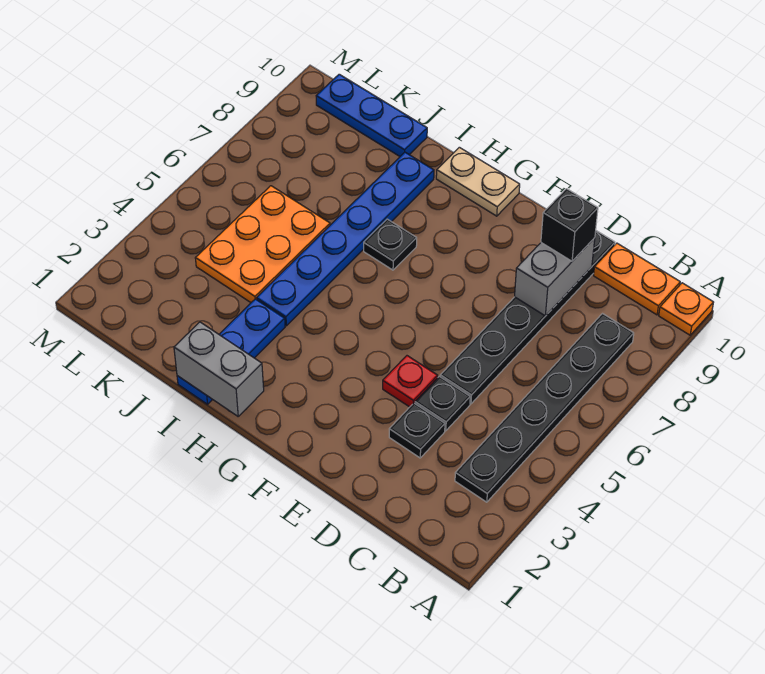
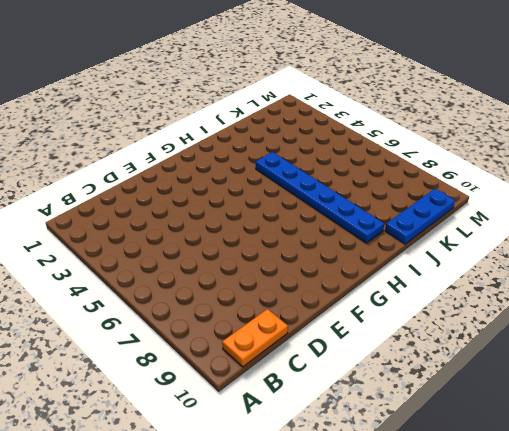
none -> orange 1x1 plate [659,283,714,335]
none -> black 1x6 plate [455,314,634,502]
none -> black 1x1 plate [389,403,445,458]

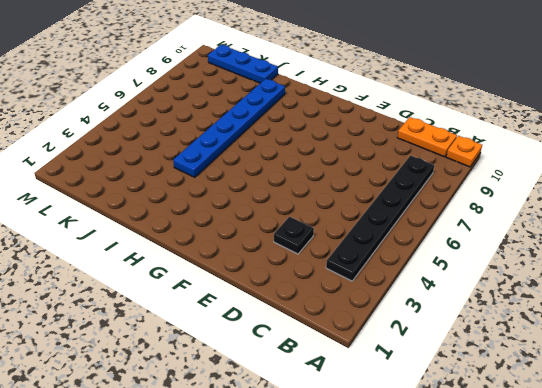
none -> black 1x1 plate [415,376,470,431]
none -> black 1x6 plate [440,231,615,404]
none -> red 1x1 plate [383,356,438,407]

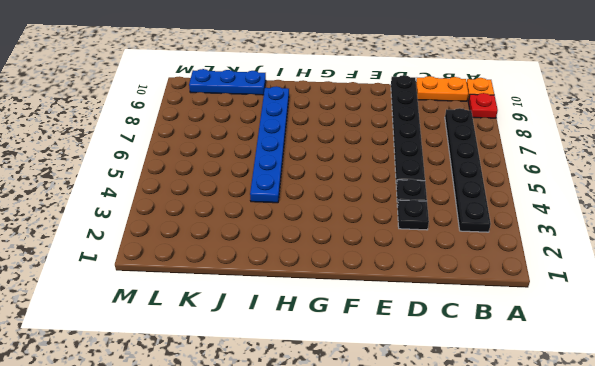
red 1x1 plate [468,93,498,118] -> red 1x1 plate moved to [383,356,438,407]
none -> tan 1x2 plate [436,147,520,216]
none -> black 1x1 plate [364,219,417,270]
none -> blue 1x3 plate [177,299,285,404]

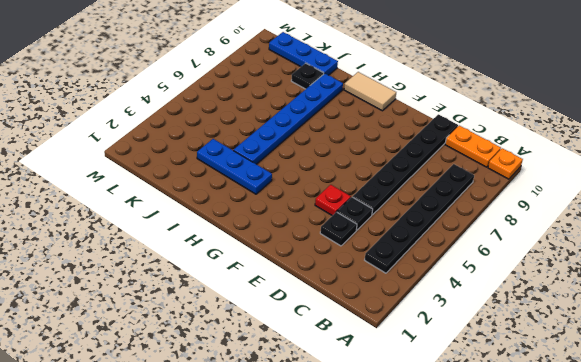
tan 1x2 tile [344,72,396,111] -> tan 1x2 plate [436,147,520,216]
blue 1x3 plate [197,139,272,194] -> blue 1x3 plate turned to [177,299,285,404]
black 1x1 plate [291,63,324,89] -> black 1x1 plate moved to [364,219,417,270]
none -> orange 2x3 plate [195,186,330,302]
none -> grey 1x2 brick [515,238,595,316]
none -> grey 1x2 brick [174,322,264,416]

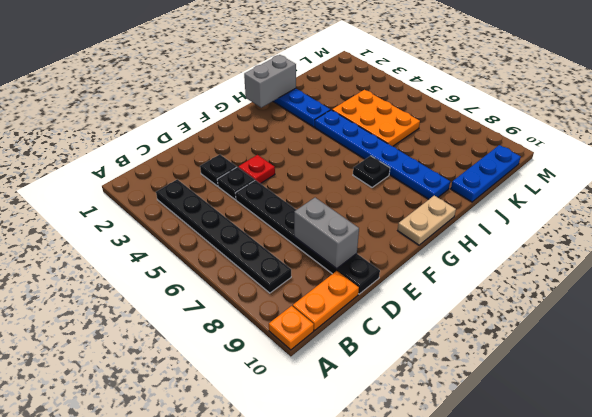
none -> black 1x1 brick [541,189,598,261]

